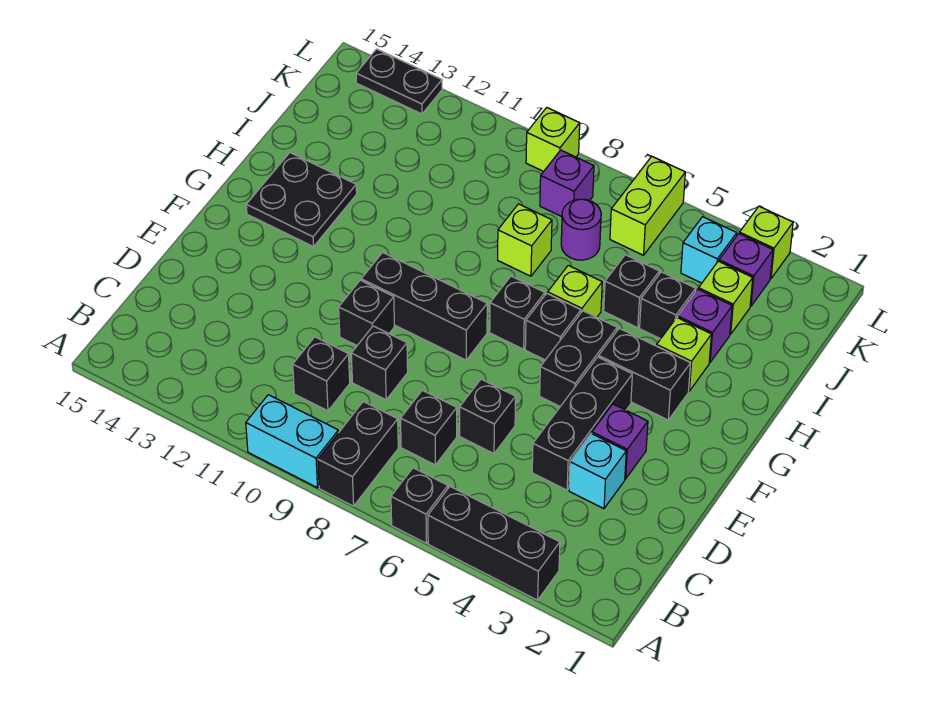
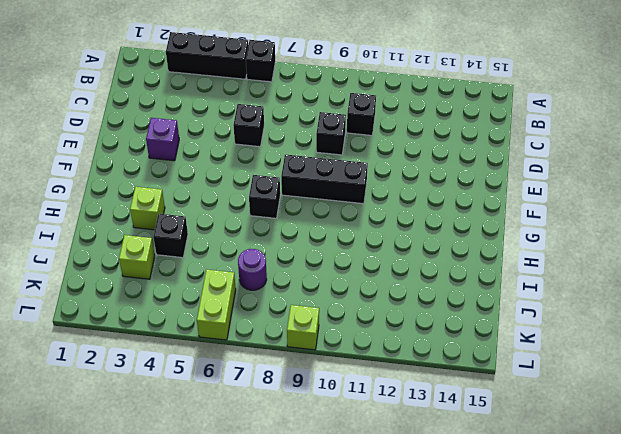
none -> black 1x2 brick [318,402,398,506]
none -> cyan 1x2 brick [246,395,338,488]
none -> black 1x1 brick [401,390,457,465]
none -> cyan 1x1 brick [569,434,626,509]

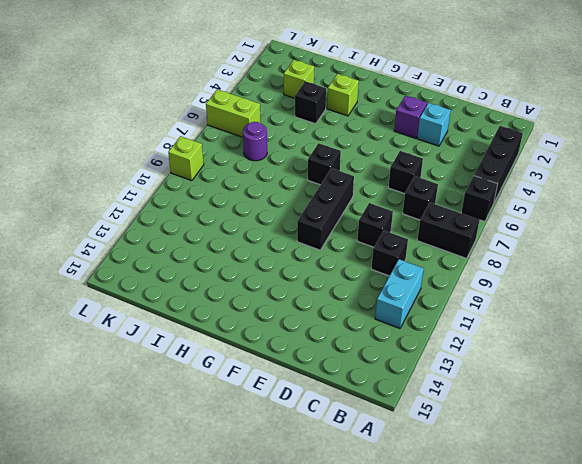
cyan 1x2 brick [375,259,424,329] -> cyan 1x2 brick moved to [246,395,338,488]
none -> black 1x3 brick [532,357,632,490]
none -> black 1x1 brick [339,280,395,345]
none -> black 1x2 brick [540,311,617,406]
none -> black 1x2 brick [599,328,691,420]

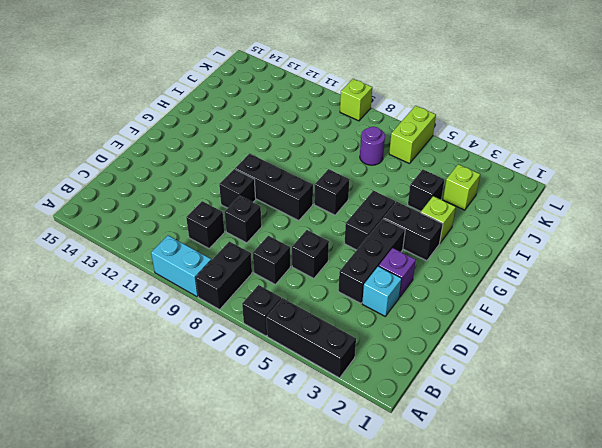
none -> black 1x1 brick [525,294,581,360]
none -> black 2x2 plate [246,153,357,247]
none -> lime 1x1 brick [548,265,602,317]
none -> purple 1x1 brick [678,289,732,363]

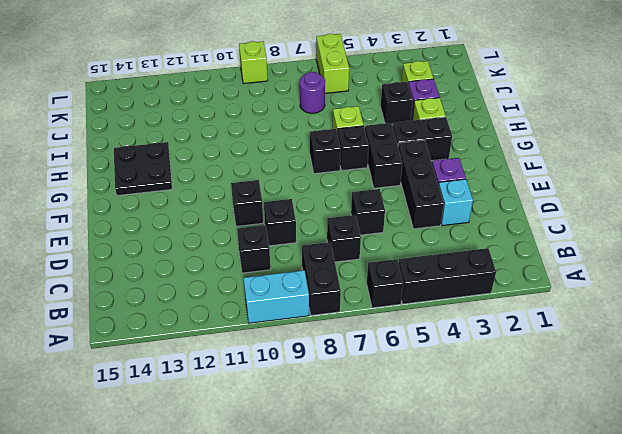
none -> black 1x3 brick [361,252,487,360]
none -> black 1x1 brick [604,255,659,328]
none -> lime 1x1 brick [498,204,552,276]
none -> purple 1x1 brick [719,234,773,306]

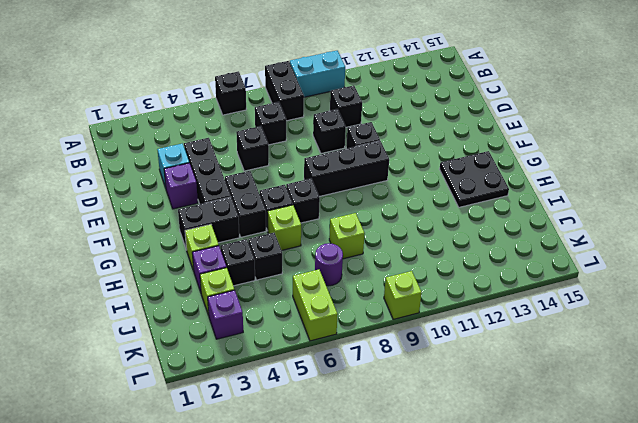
none -> black 1x3 brick [428,487,560,600]
none -> cyan 1x1 brick [681,217,737,283]
none -> purple 1x1 brick [540,150,594,217]
none -> lime 1x1 brick [739,206,793,279]

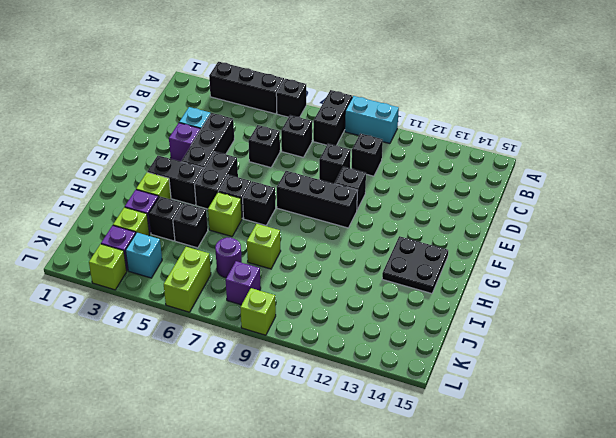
none -> black 1x2 plate [356,49,442,114]

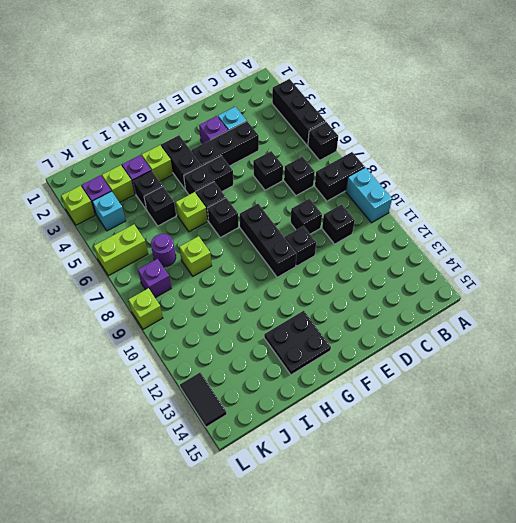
black 1x2 tile [180,372,227,427] -> black 1x2 plate [356,49,442,114]

